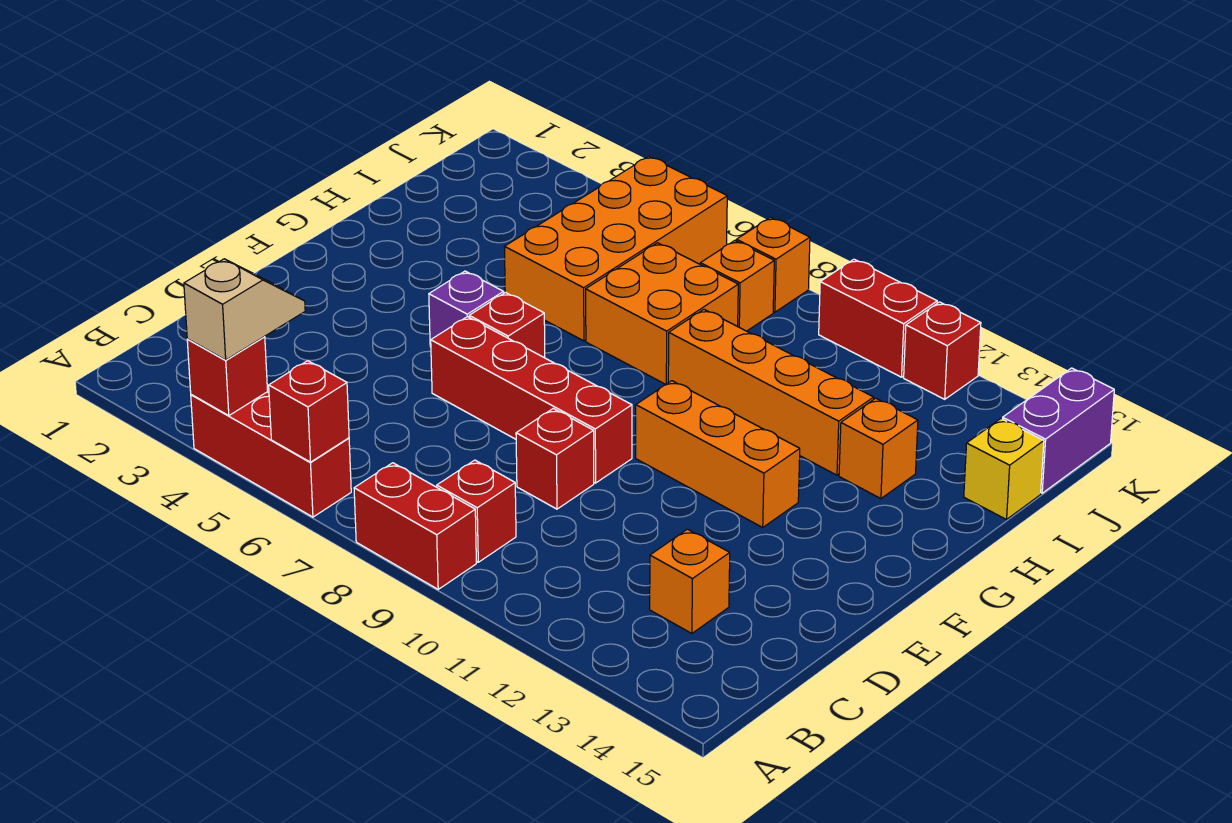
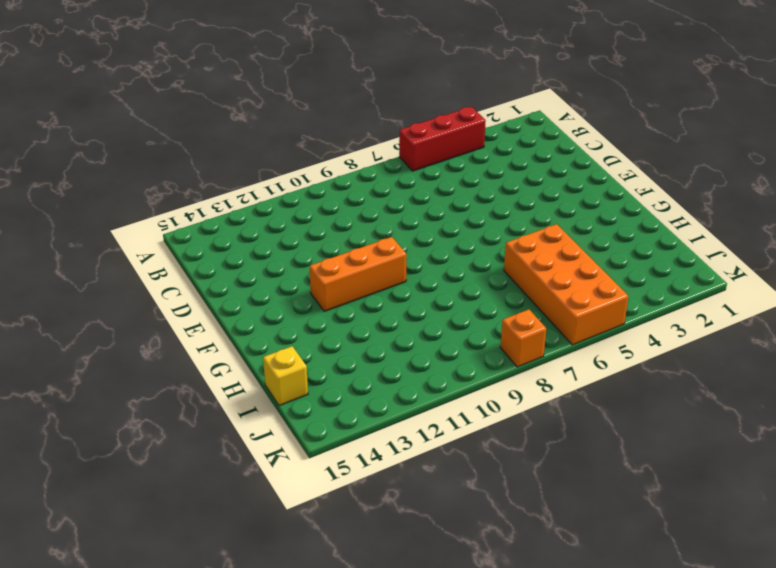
none -> red 1x2 brick [354,463,476,589]
none -> red 1x1 brick [437,460,516,562]
none -> orange 1x1 brick [650,529,730,634]

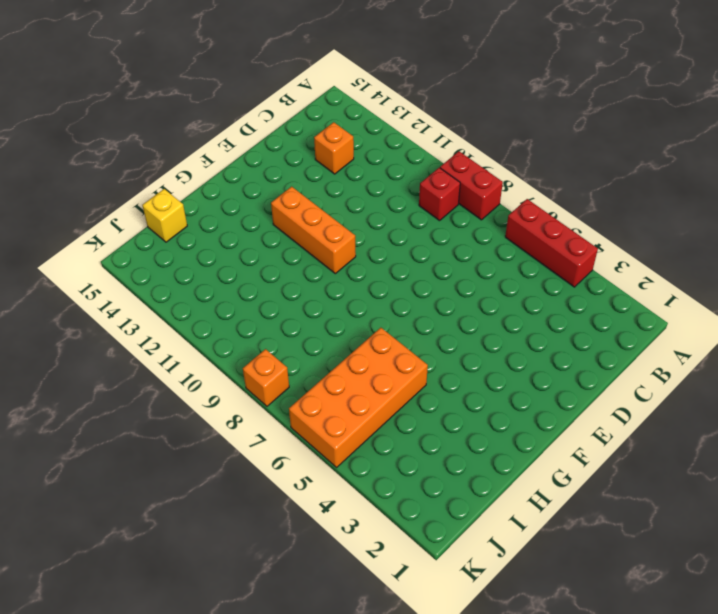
none -> red 1x1 brick [516,409,594,509]
none -> red 1x4 brick [431,317,632,483]
none -> purple 1x1 brick [429,271,504,347]

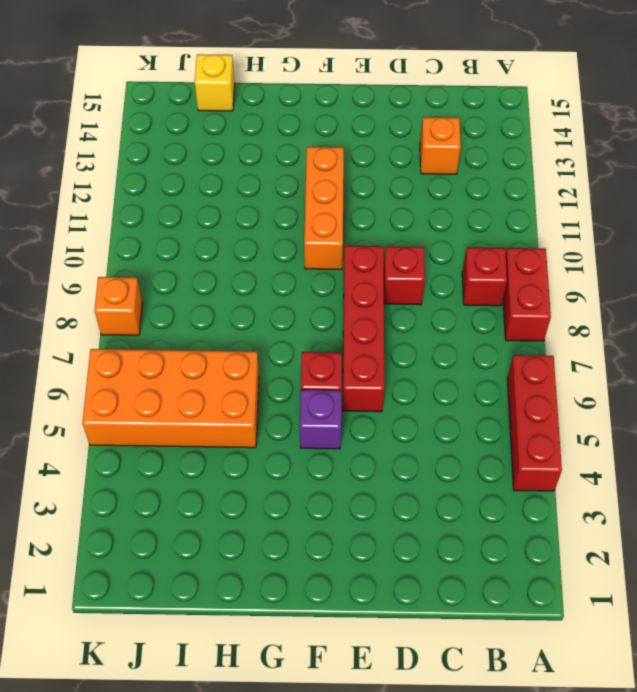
none -> orange 2x2 brick [586,243,738,385]
none -> orange 1x4 brick [668,309,874,475]
none -> orange 1x1 brick [839,398,918,499]

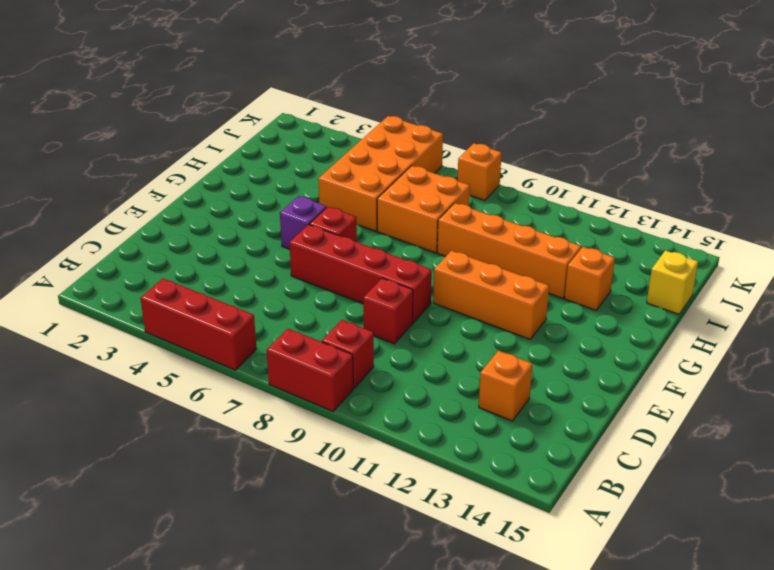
none -> orange 1x1 brick [700,241,774,331]
none -> purple 1x2 brick [1003,368,1114,493]
none -> red 1x2 brick [819,259,937,377]

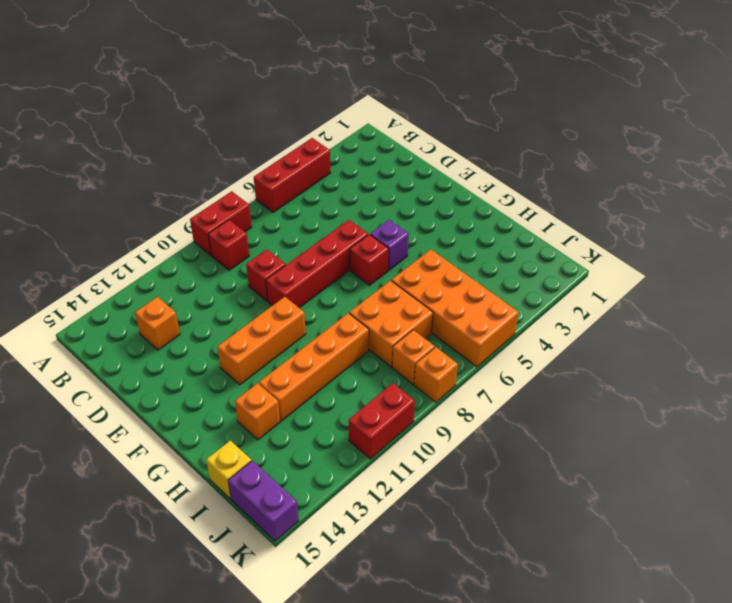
none -> red 1x1 brick [904,302,981,399]
none -> red 1x1 brick [187,337,268,416]
none -> red 1x1 brick [269,361,349,462]

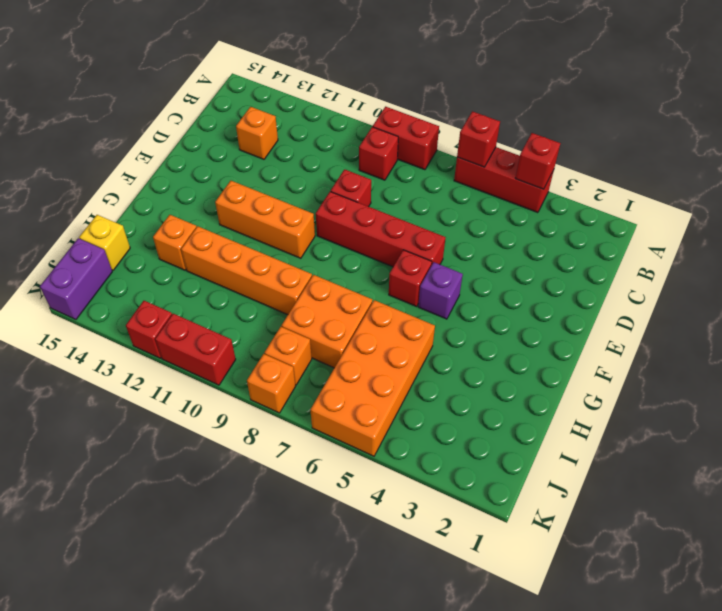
none -> tan 1x2 slope [184,259,305,360]

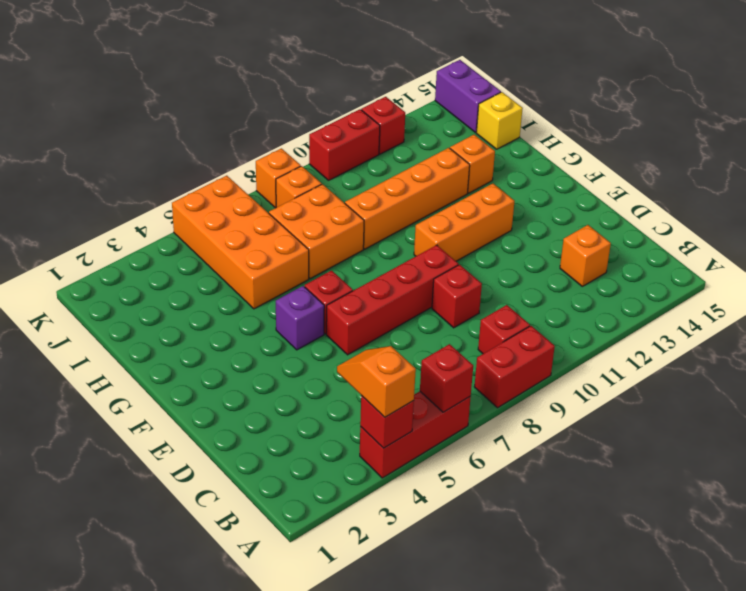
orange 1x2 slope [337,346,416,417] -> tan 1x2 slope [184,259,305,360]

